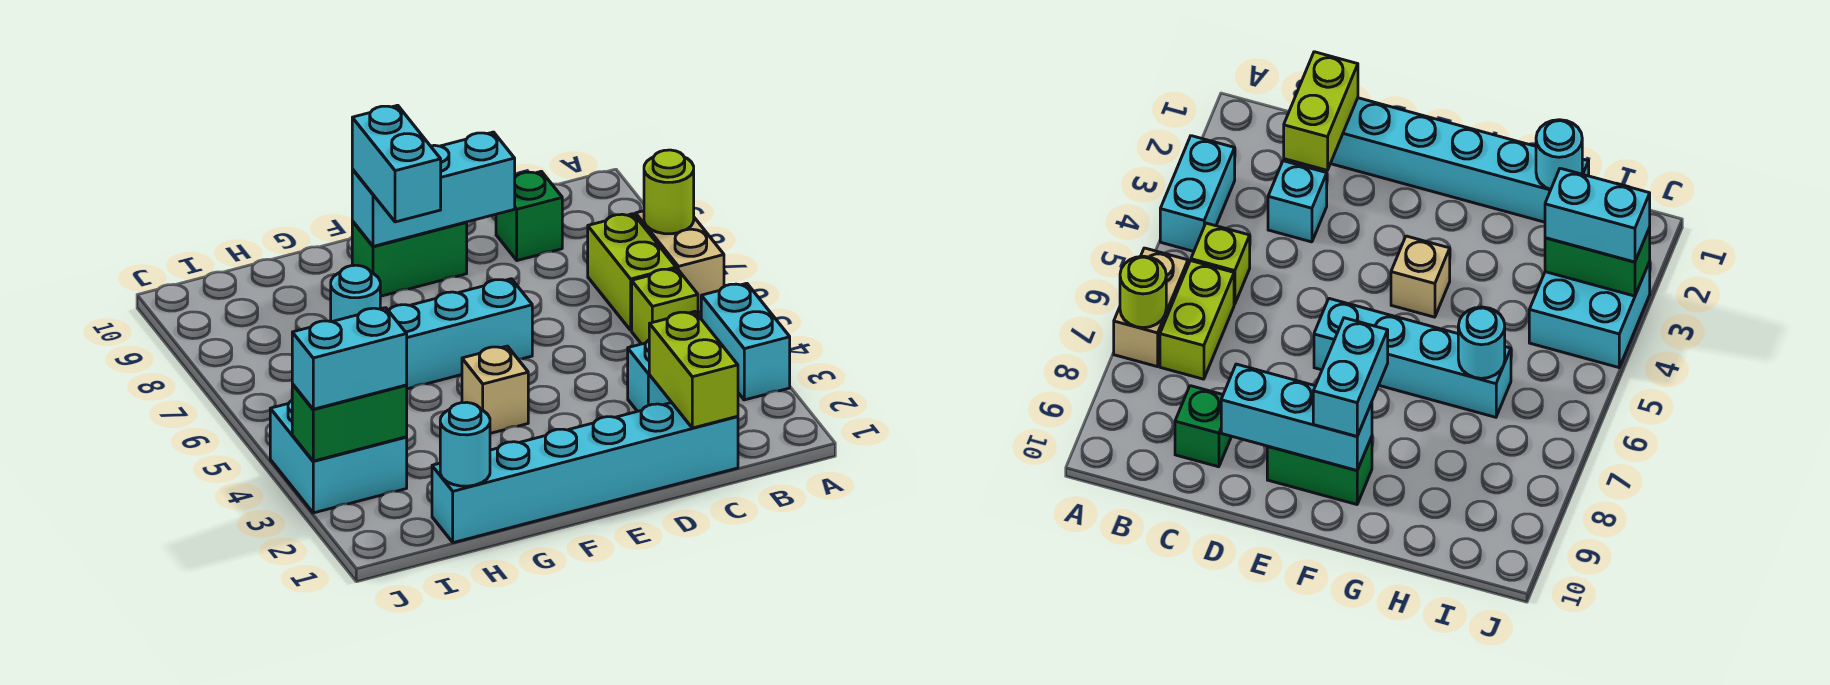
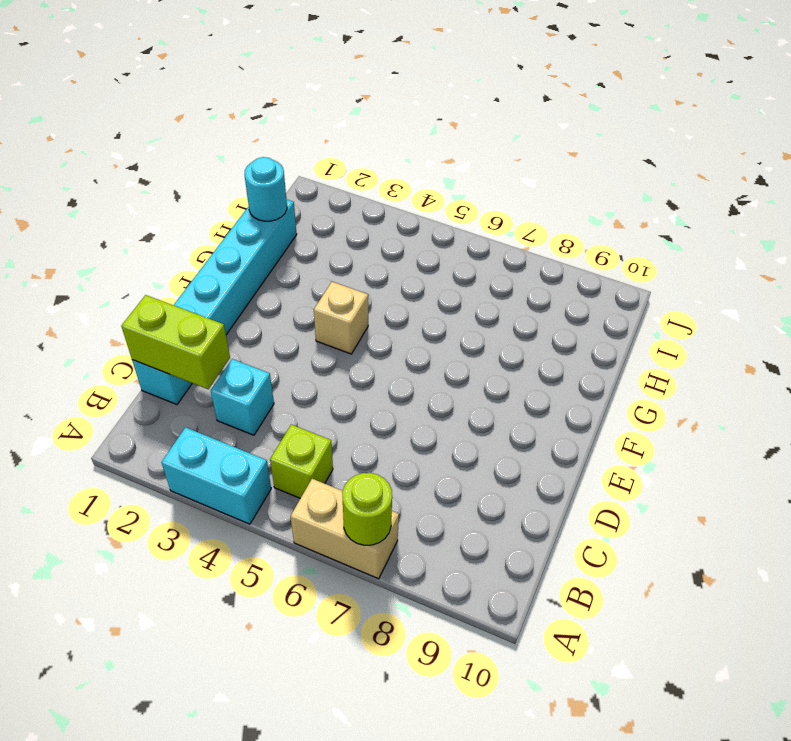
none -> lime 1x2 brick [588,214,676,330]
none -> green 1x1 brick [496,171,562,261]
none -> cyan 1x4 brick [389,279,532,389]

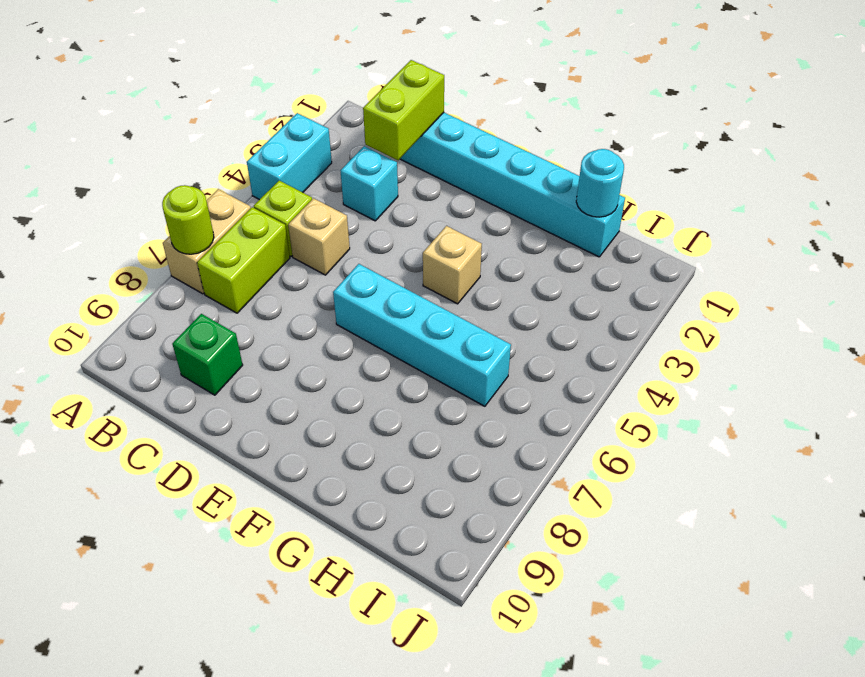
tan 1x1 brick [288,198,350,275] -> none
none -> green 1x2 brick [352,221,467,296]
none -> cyan 2x2 brick [270,400,407,513]
none -> cyan 1x3 brick [352,132,515,246]

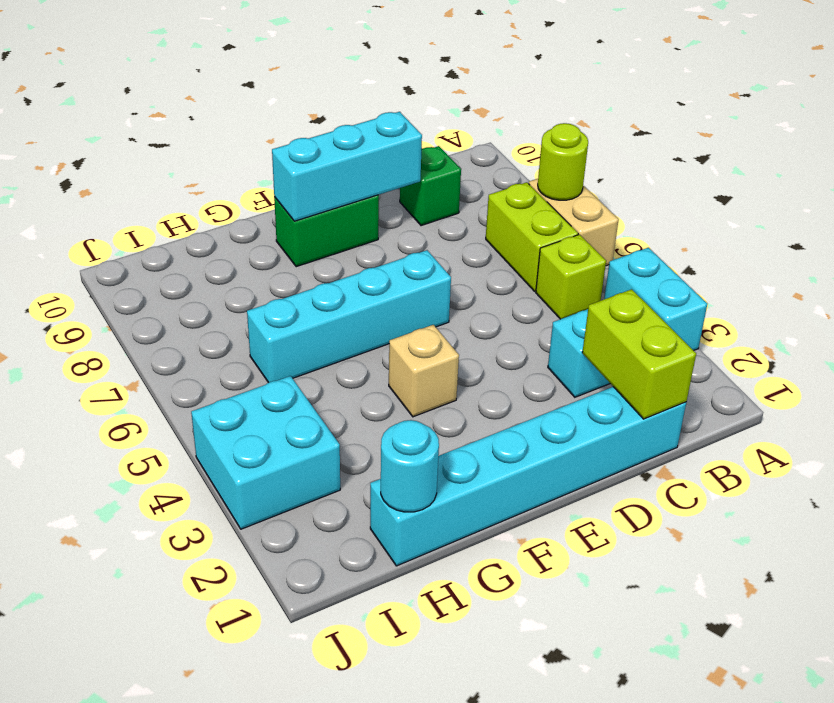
none -> cyan 1x1 round brick [331,265,380,322]
none -> green 1x2 brick [292,384,407,461]
none -> cyan 1x2 brick [352,105,441,222]

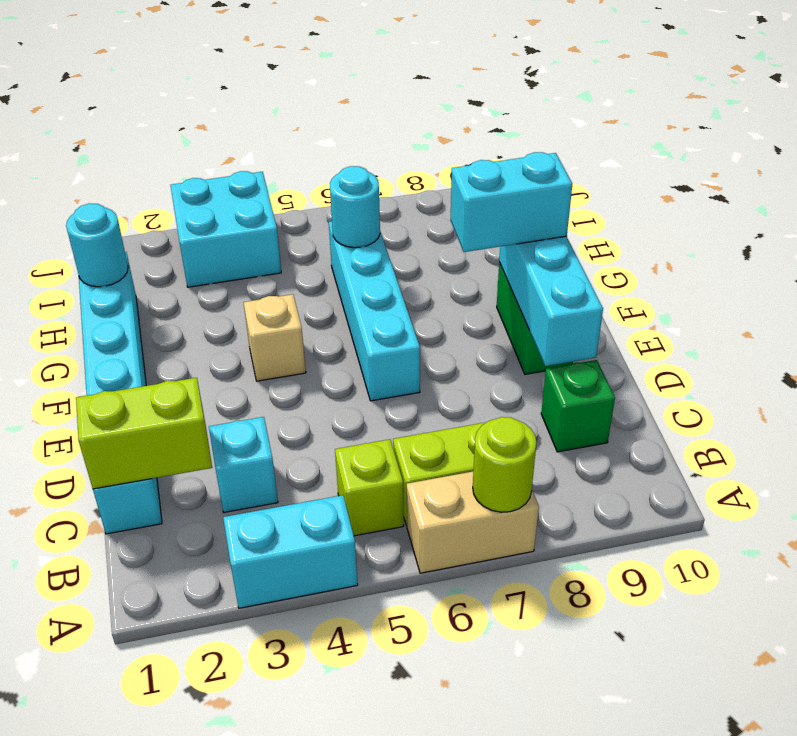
none -> green 1x2 brick [292,384,407,461]
none -> cyan 1x2 brick [292,308,407,409]

